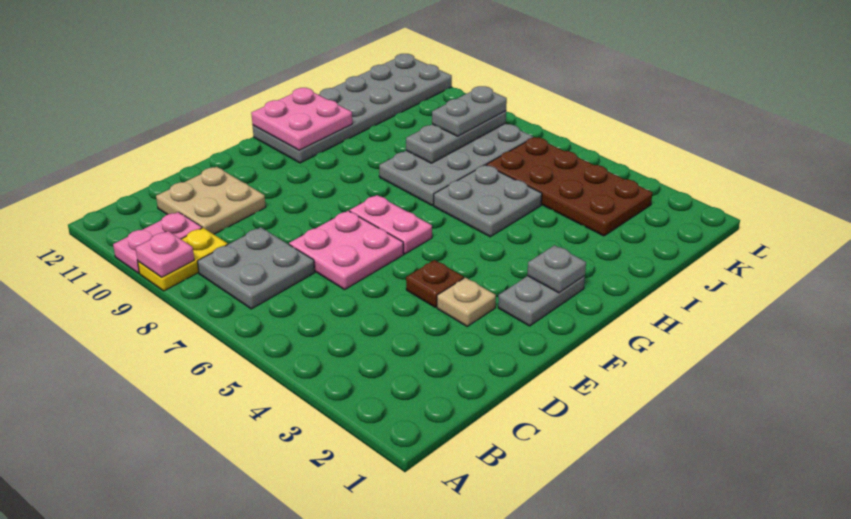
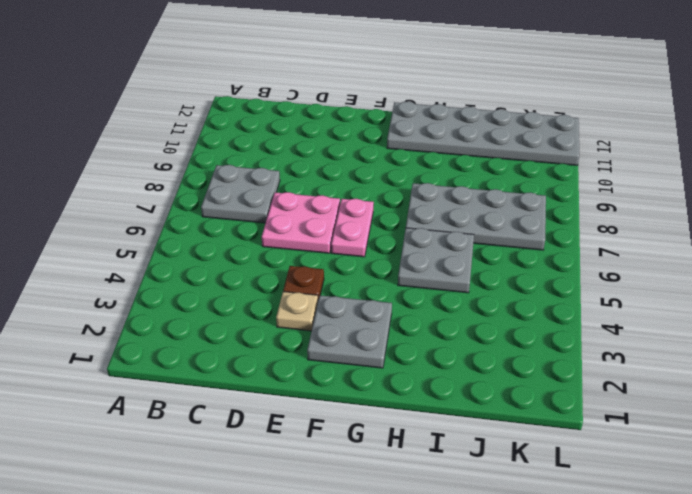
grey 2x2 plate [307,295,392,368] -> grey 1x2 plate [498,276,585,326]
none -> yellow 1x2 plate [138,228,228,291]
none -> pink 1x2 plate [113,212,202,273]
none -> tan 2x2 plate [156,167,266,234]

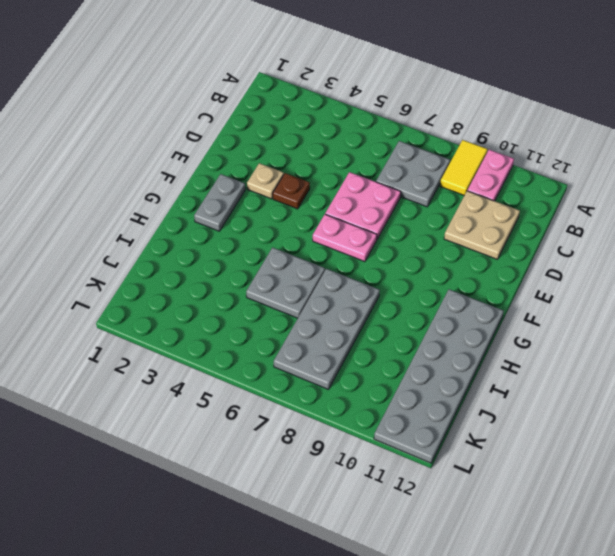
yellow 1x2 tile [440,140,487,196] -> yellow 1x2 plate [138,228,228,291]
none -> brown 2x4 plate [486,137,652,236]
none -> pink 1x1 plate [136,231,194,277]
none -> grey 1x1 plate [527,245,586,293]

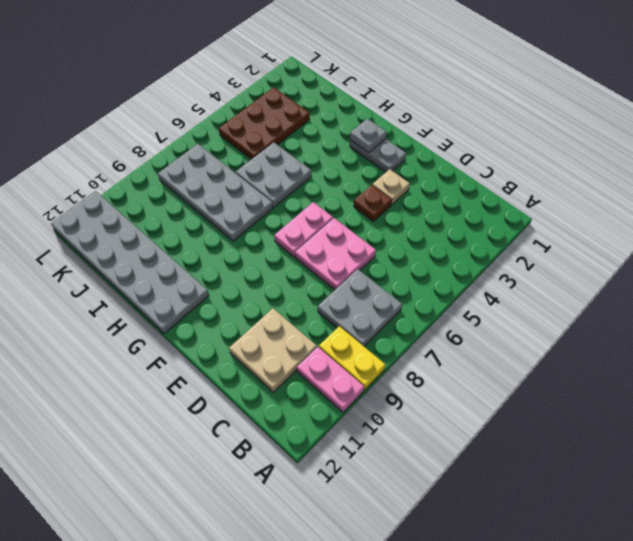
brown 2x3 plate [219,87,310,159] -> brown 2x4 plate [486,137,652,236]
none -> pink 1x1 plate [136,231,194,277]
none -> pink 2x2 plate [251,88,352,150]
none -> grey 1x3 plate [406,111,506,163]

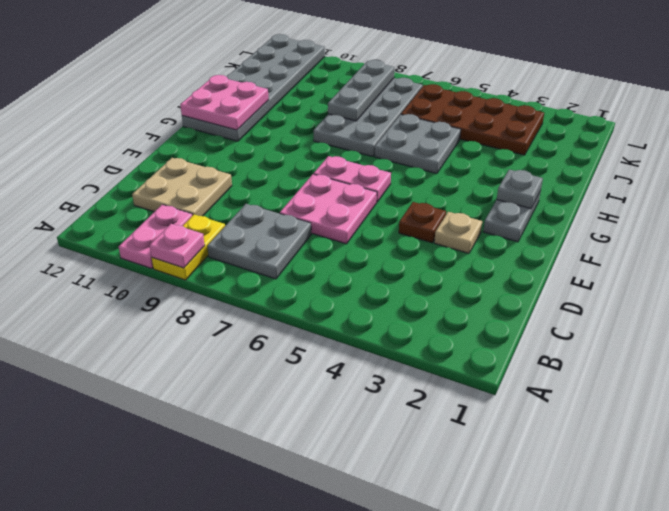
none -> grey 1x2 plate [432,86,507,136]

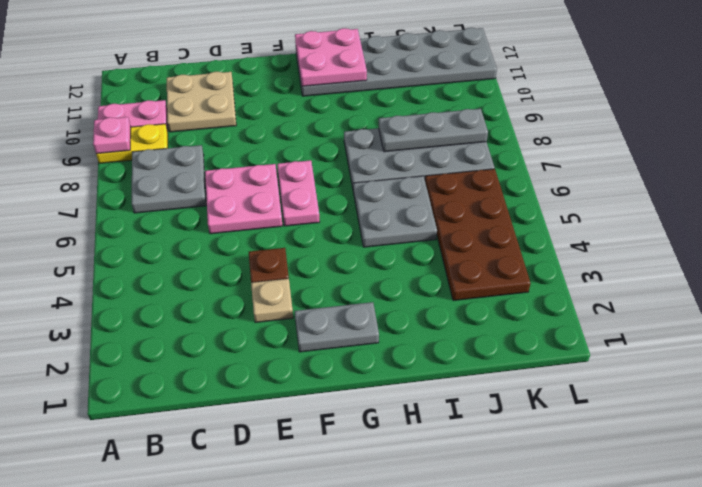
none -> grey 1x1 plate [527,245,586,293]
none -> grey 1x2 plate [432,86,507,136]

